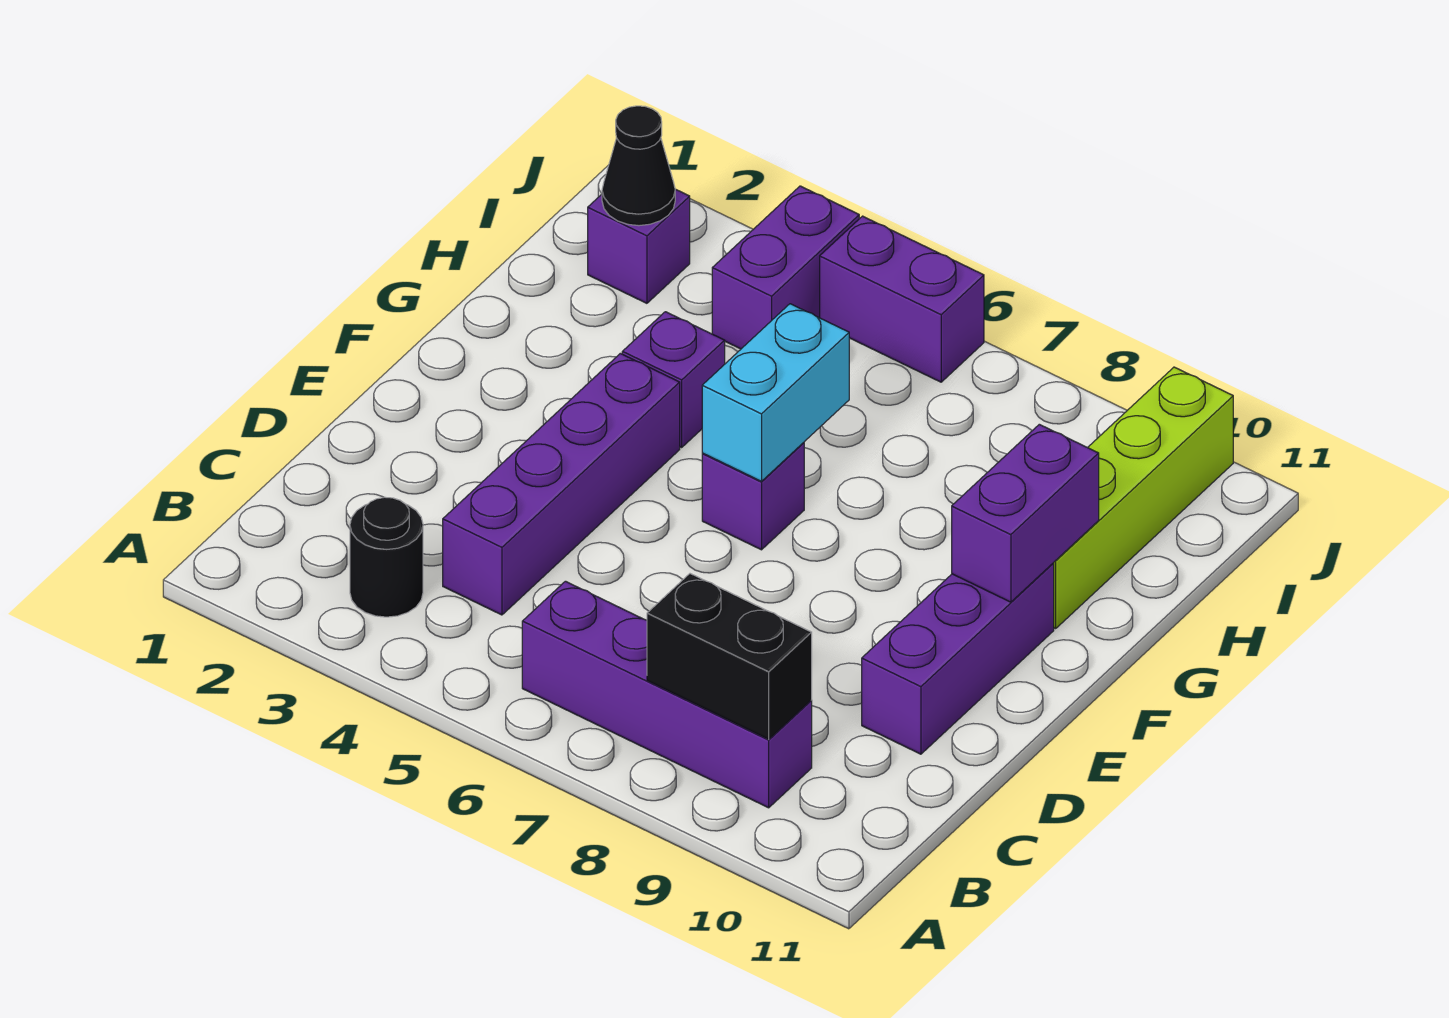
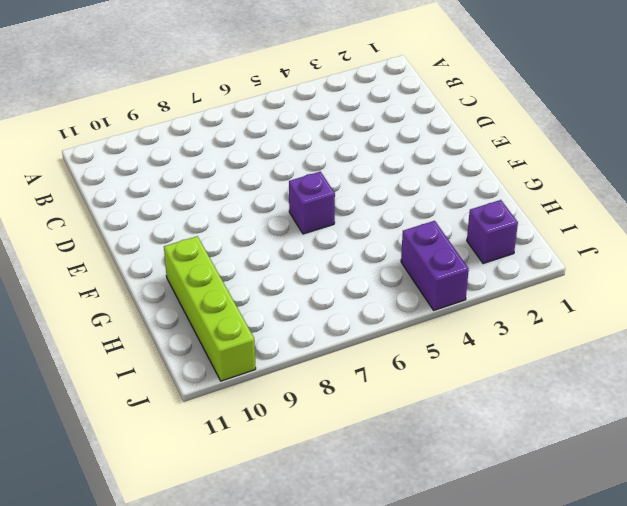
none -> black 1x1 round brick [350,497,423,617]
none -> purple 1x4 brick [522,581,812,808]
none -> purple 1x4 brick [443,353,680,615]

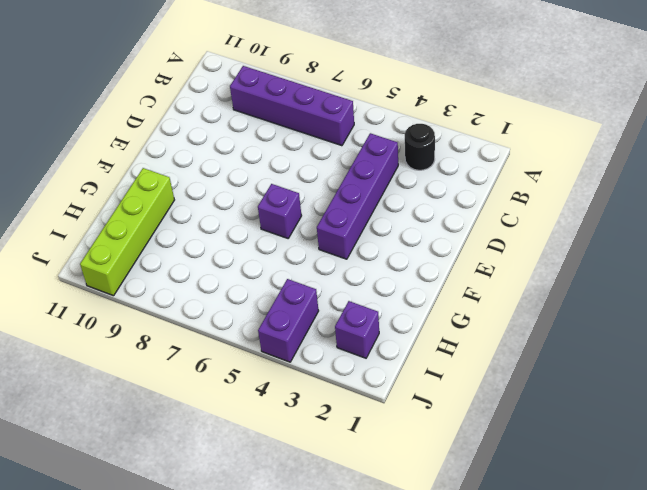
none -> purple 1x3 brick [862,563,1054,754]
none -> purple 1x1 brick [622,312,725,447]
none -> purple 1x2 brick [820,216,984,382]

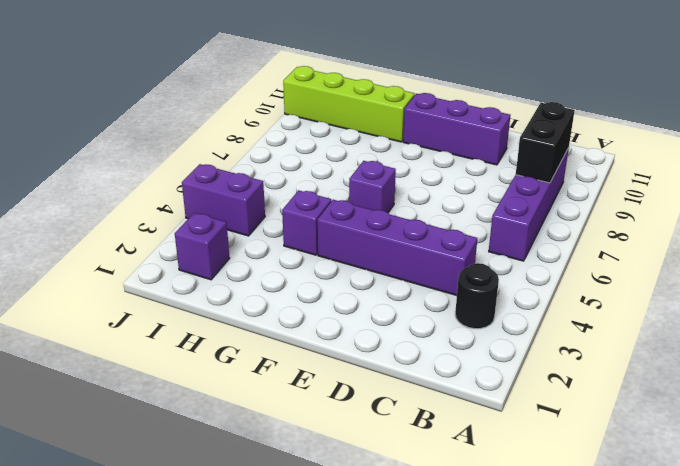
none -> purple 1x2 brick [820,216,984,382]
none -> cyan 1x2 brick [702,304,849,481]
none -> purple 1x2 brick [952,424,1099,602]

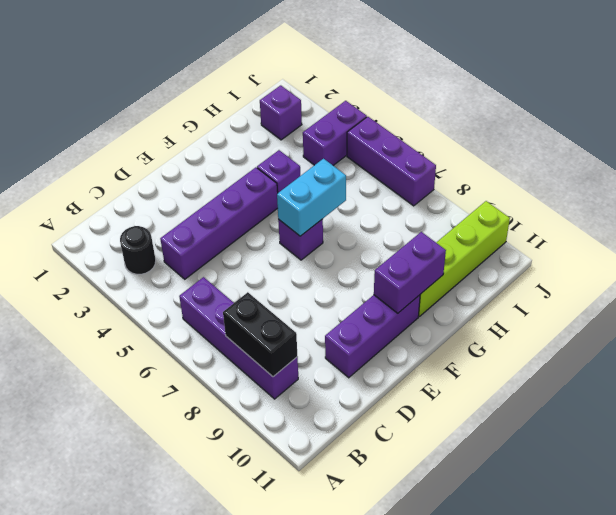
purple 1x3 brick [347,117,436,206] -> purple 1x2 brick [820,216,984,382]
none -> black 1x1 cone [602,106,675,226]

